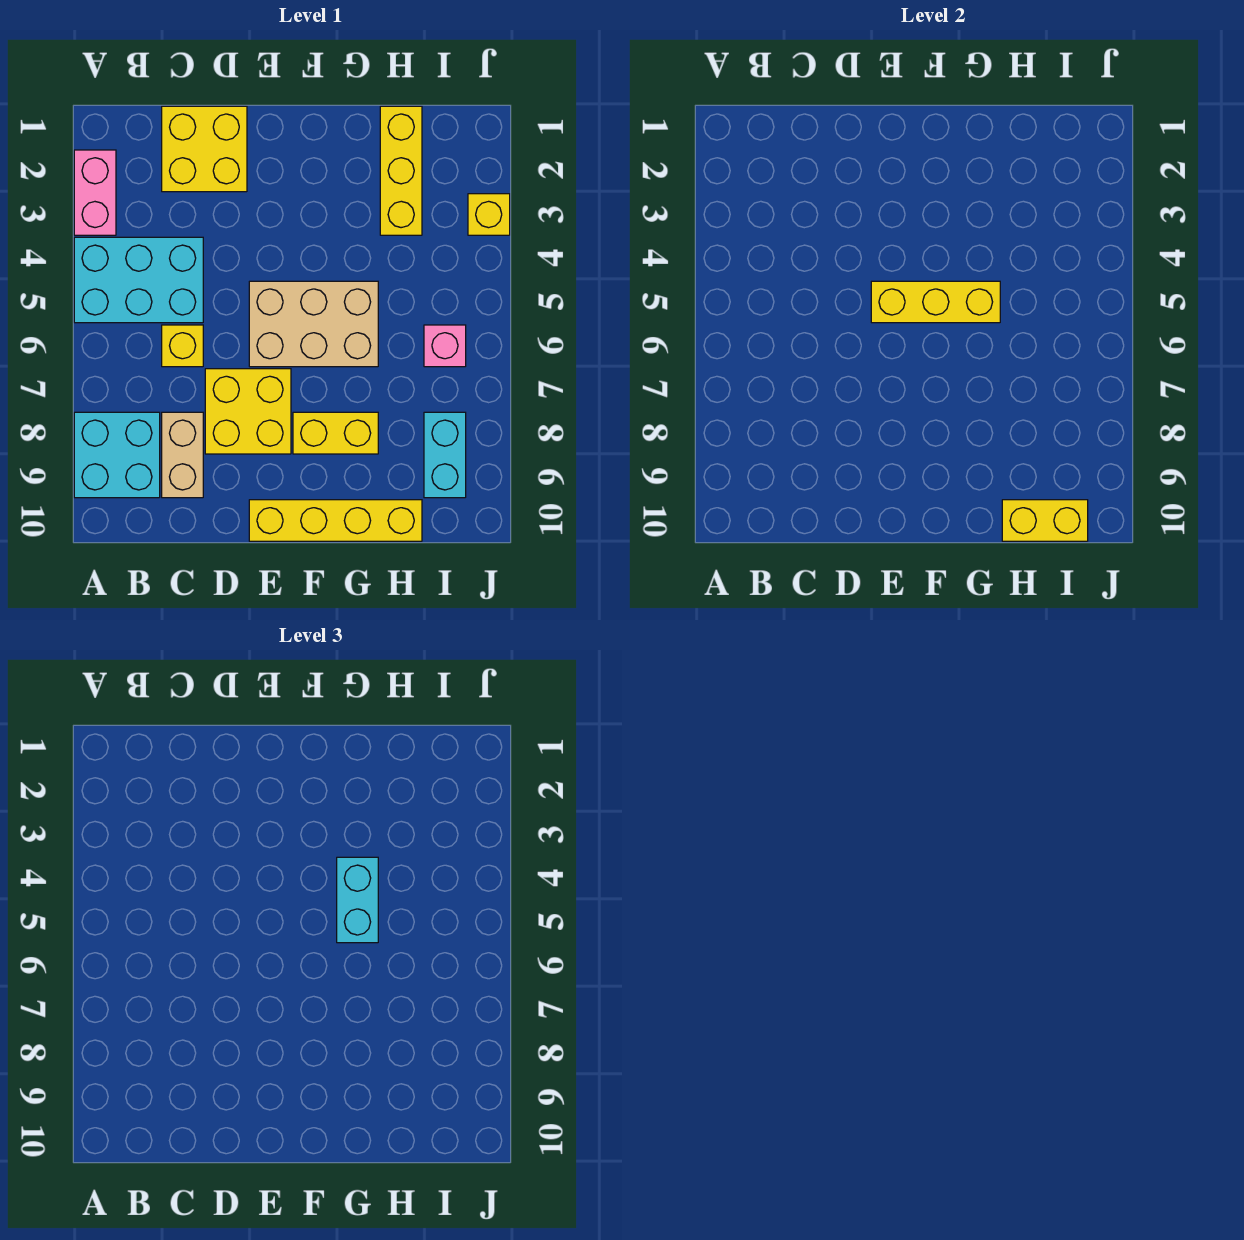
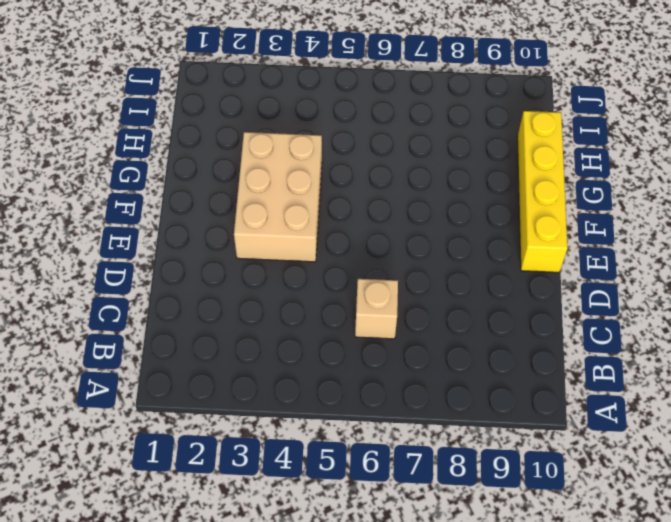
tan 1x1 brick [355,279,398,339] -> yellow 1x1 brick [162,325,203,367]
tan 2x3 brick [234,132,322,262] -> tan 2x3 brick moved to [249,281,378,367]
none -> pink 1x2 brick [74,150,116,235]
none -> cyan 2x3 brick [74,237,203,323]
none -> cyan 2x2 brick [74,412,160,498]

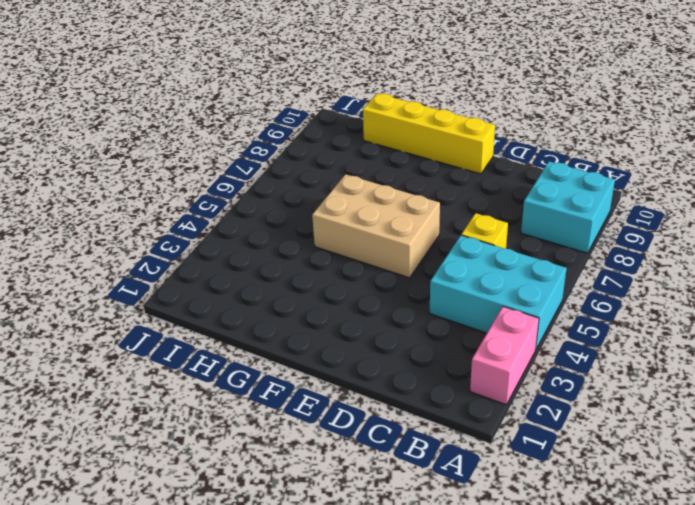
none -> yellow 2x2 brick [162,106,247,192]
none -> tan 1x2 brick [162,412,203,498]
none -> yellow 2x2 brick [205,369,291,454]

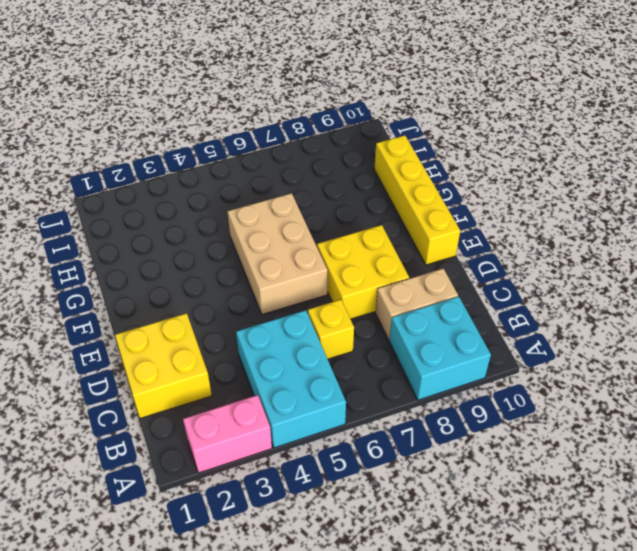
none -> yellow 1x2 brick [293,412,378,454]
none -> yellow 1x3 brick [380,106,422,235]
none -> pink 1x1 brick [424,325,466,367]

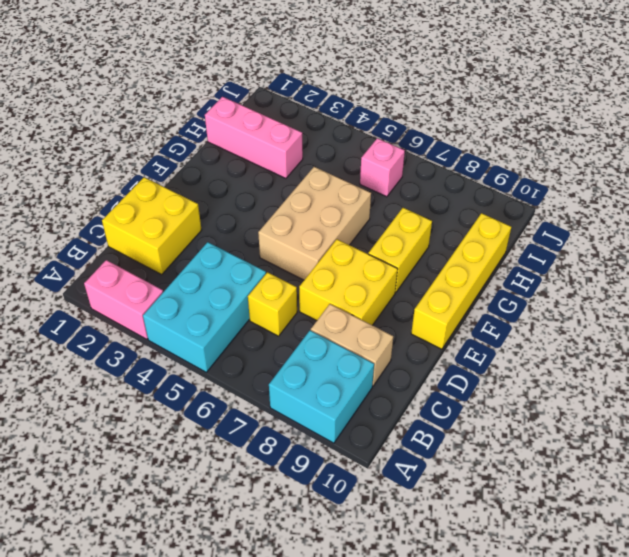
pink 1x3 brick [205,97,303,178] -> yellow 1x3 brick [380,106,422,235]
none -> cyan 1x2 brick [424,412,466,498]
none -> yellow 1x1 brick [468,194,510,235]
none -> yellow 1x3 brick [871,281,1000,323]

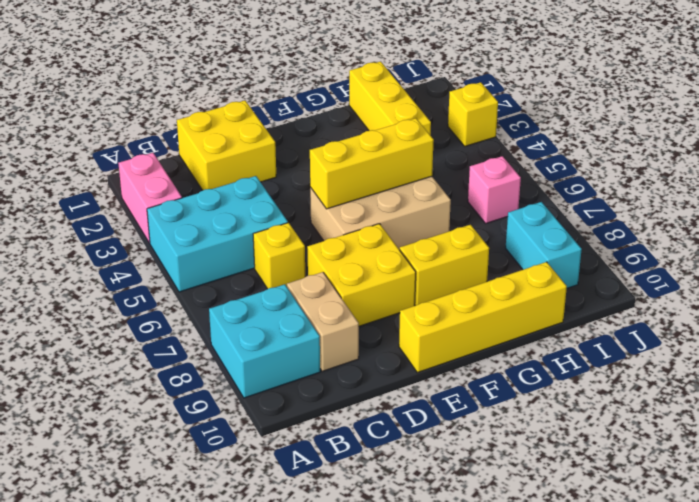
none -> yellow 1x2 brick [1002,500,1088,541]
none -> cyan 1x2 brick [337,857,378,943]

